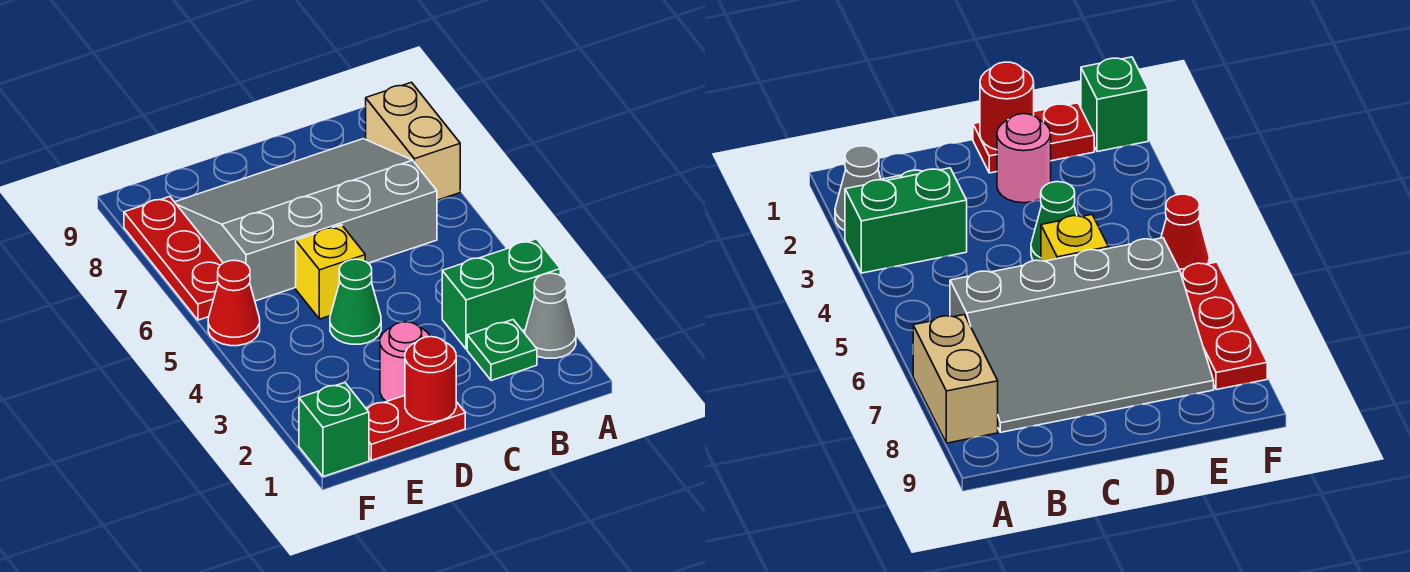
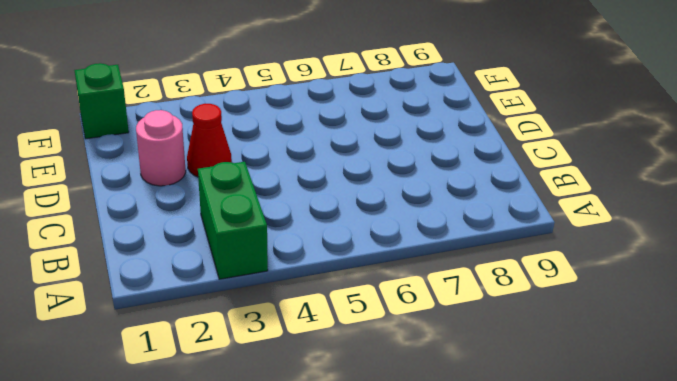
red 1x1 cone [187,104,232,177] -> red 1x1 cone moved to [208,260,260,346]
none -> grey 1x1 cone [525,273,576,358]
none -> tan 1x2 brick [366,82,460,200]
none -> green 1x1 plate [467,320,537,381]

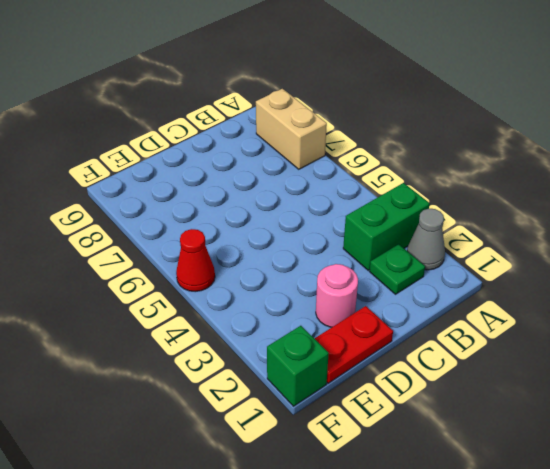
none -> grey 3x4 slope [175,139,437,301]
none -> green 1x1 cone [330,259,381,344]
none -> yellow 1x1 brick [296,225,365,319]

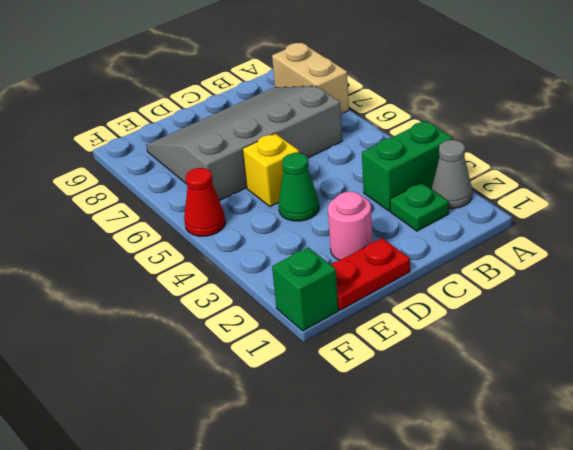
none -> red 1x3 plate [124,197,223,320]
none -> red 1x1 round brick [405,337,456,422]

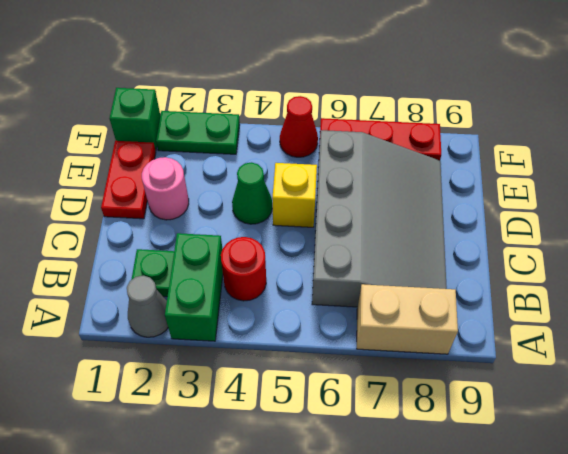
red 1x1 round brick [221,237,266,301] -> red 1x1 round brick moved to [405,337,456,422]
green 1x2 plate [156,111,240,154] -> none

